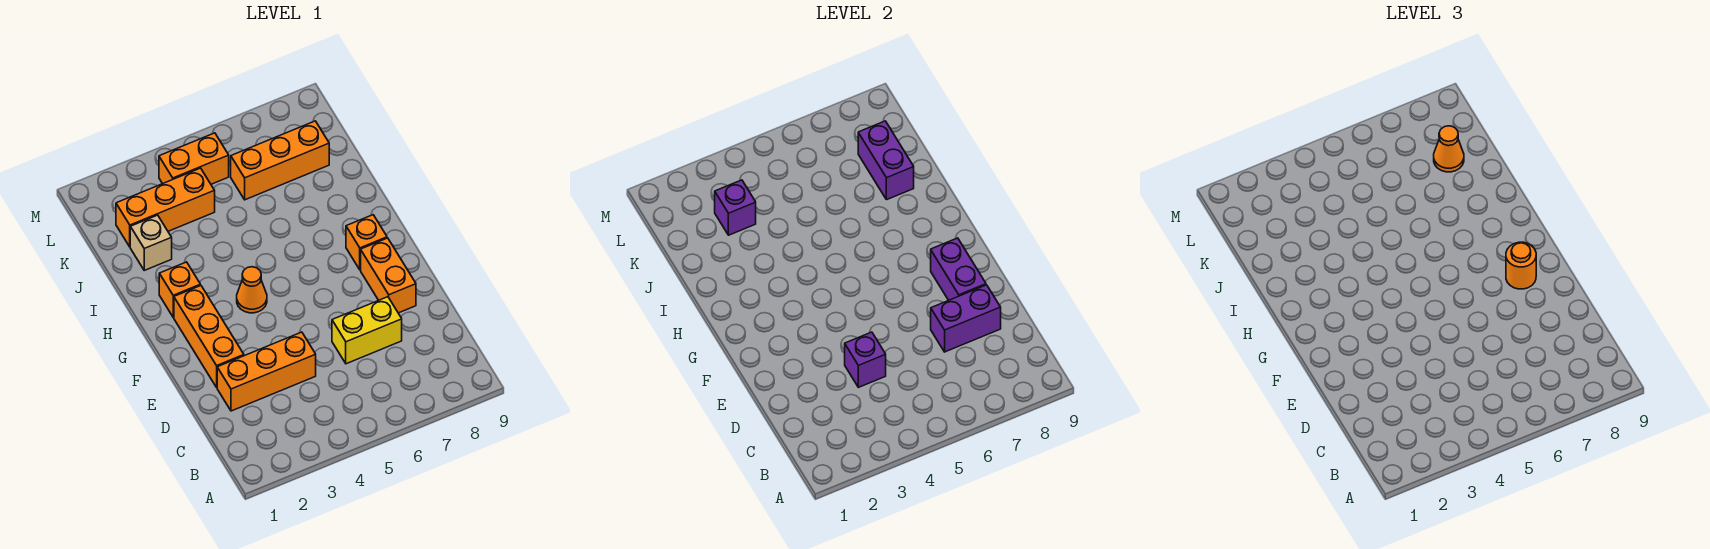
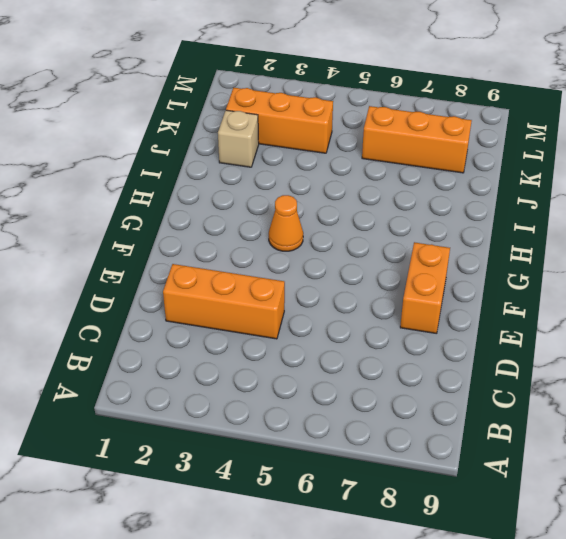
none -> yellow 1x2 brick [332,297,402,364]
none -> orange 1x3 brick [174,285,244,387]
none -> orange 1x1 brick [346,215,387,270]

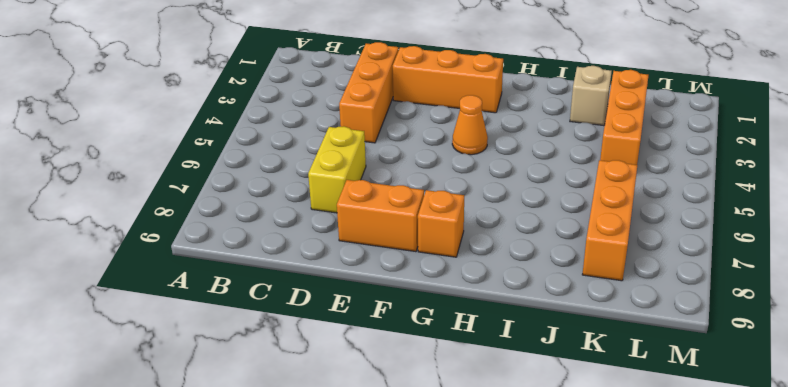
none -> orange 1x1 brick [159,262,200,317]
none -> orange 1x2 brick [159,133,229,184]
none -> purple 1x1 brick [845,332,886,387]

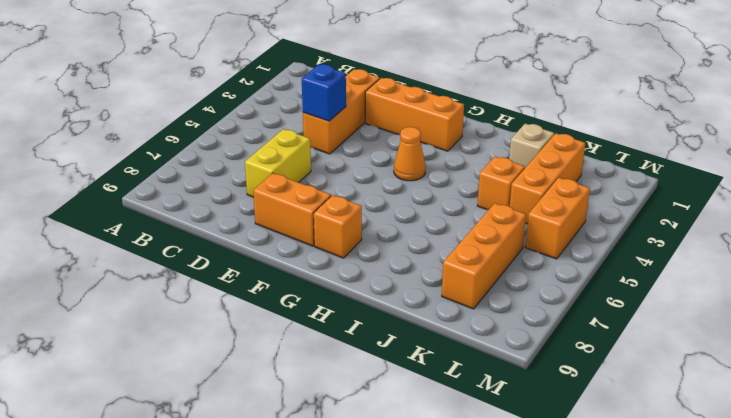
blue 1x1 brick [302,64,346,121] -> purple 1x1 brick [845,332,886,387]
orange 1x1 brick [477,157,525,210] -> orange 1x1 brick moved to [159,262,200,317]
none -> purple 1x2 brick [931,285,1001,352]
none -> purple 1x2 brick [931,238,986,300]
none -> purple 1x2 brick [858,121,914,200]

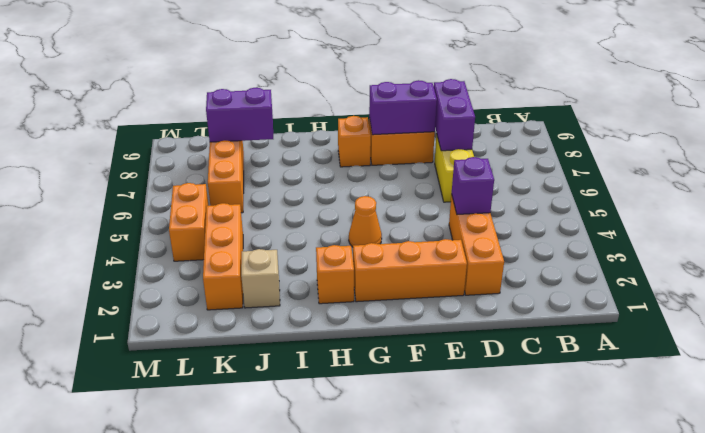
none -> purple 1x1 brick [715,180,756,235]
none -> orange 1x1 round brick [1506,242,1536,289]
none -> orange 1x1 cone [1434,126,1464,172]

